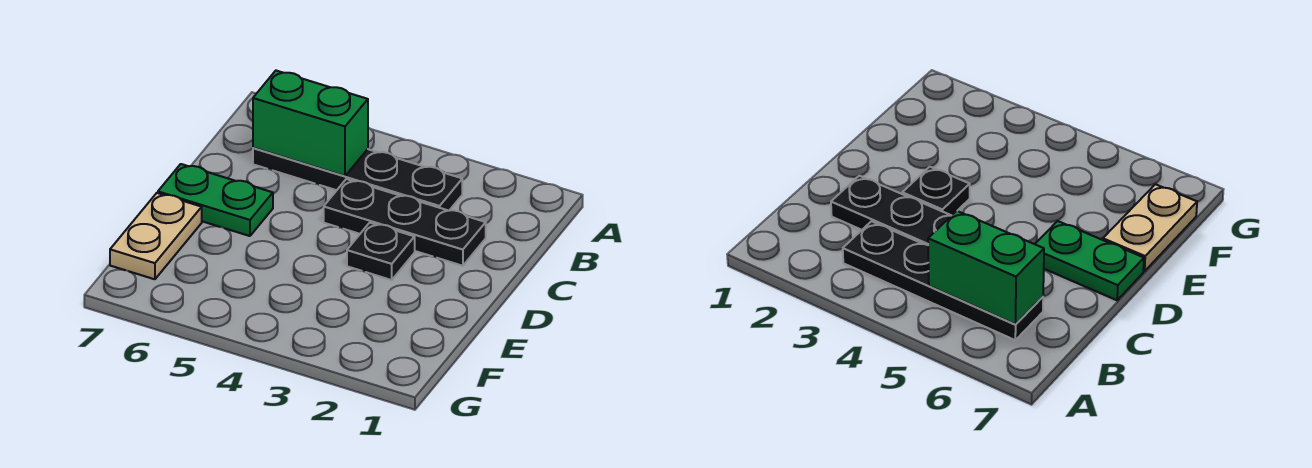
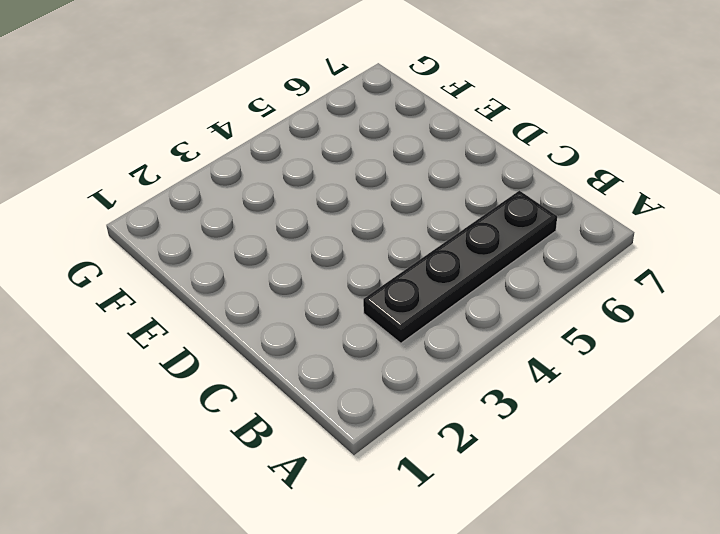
none -> black 1x3 plate [324,179,486,266]
none -> black 1x1 plate [347,223,415,280]

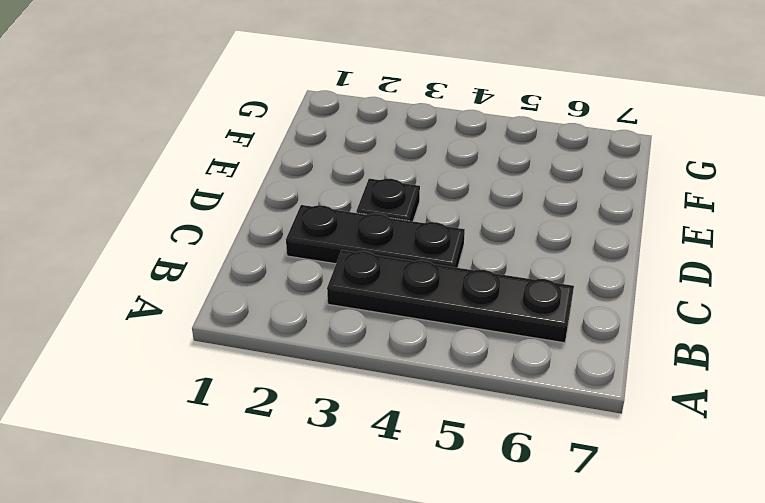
none -> green 1x2 plate [158,164,273,236]
none -> tan 1x2 plate [110,193,202,279]

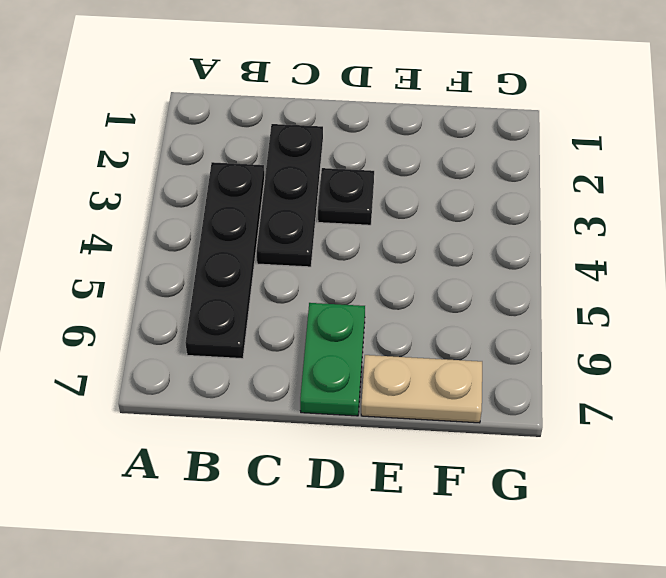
none -> green 1x2 brick [253,71,368,176]

